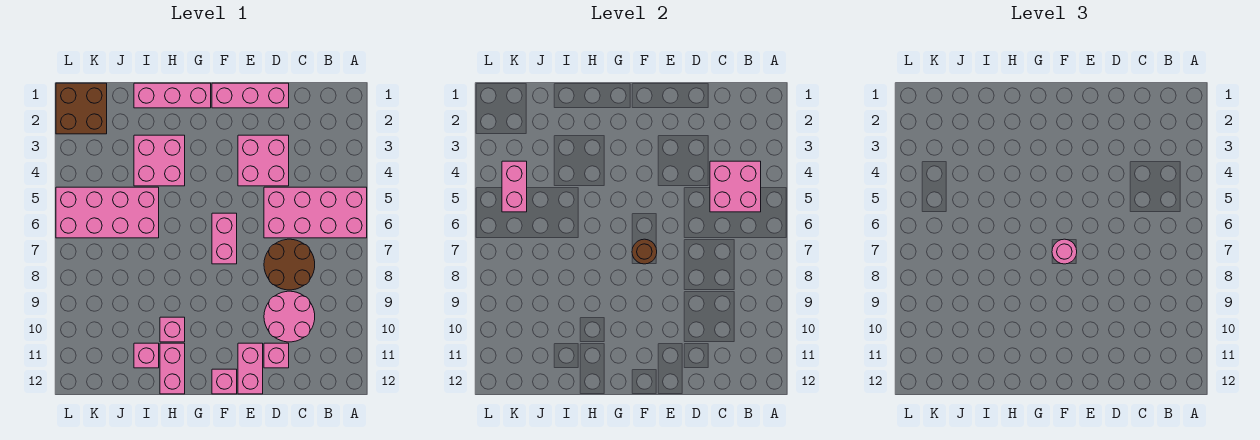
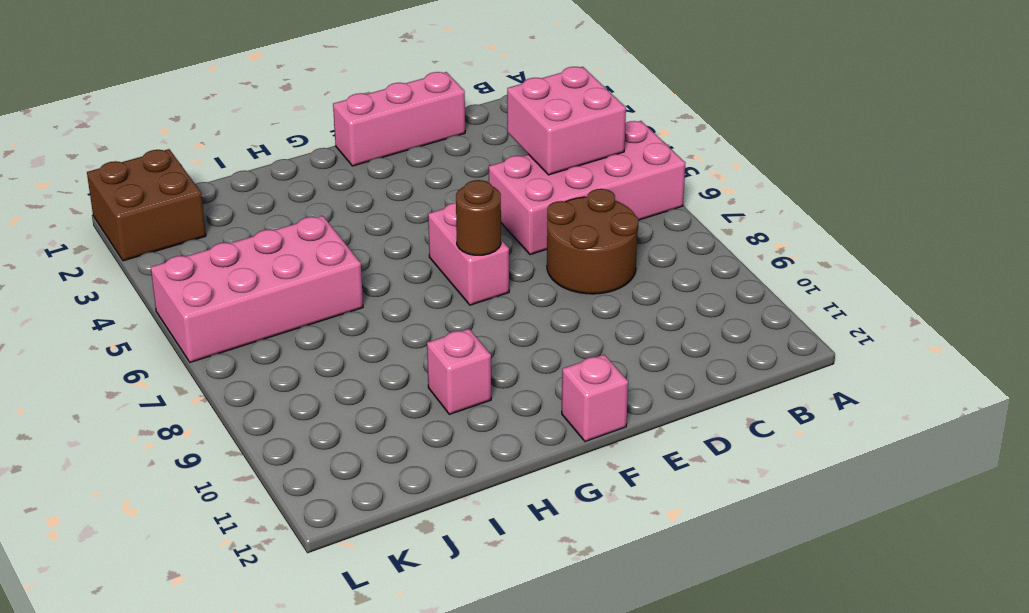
none -> pink 2x2 round brick [264,291,315,342]
none -> pink 2x2 brick [238,135,289,186]
none -> pink 1x1 brick [264,343,289,368]

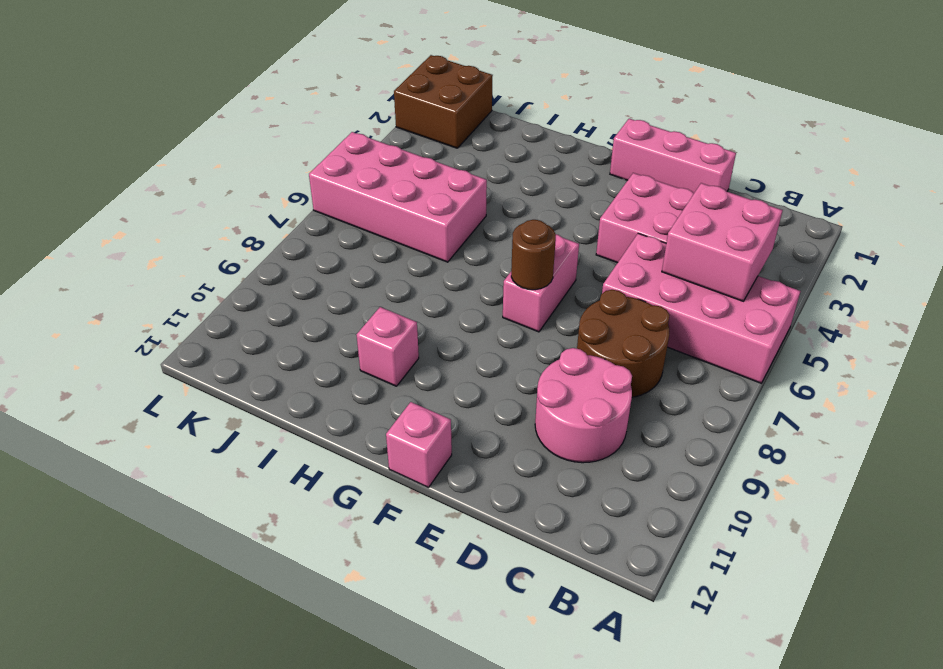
none -> pink 1x1 brick [264,343,289,368]
none -> pink 1x2 brick [238,343,263,394]
none -> pink 1x3 brick [134,83,211,108]

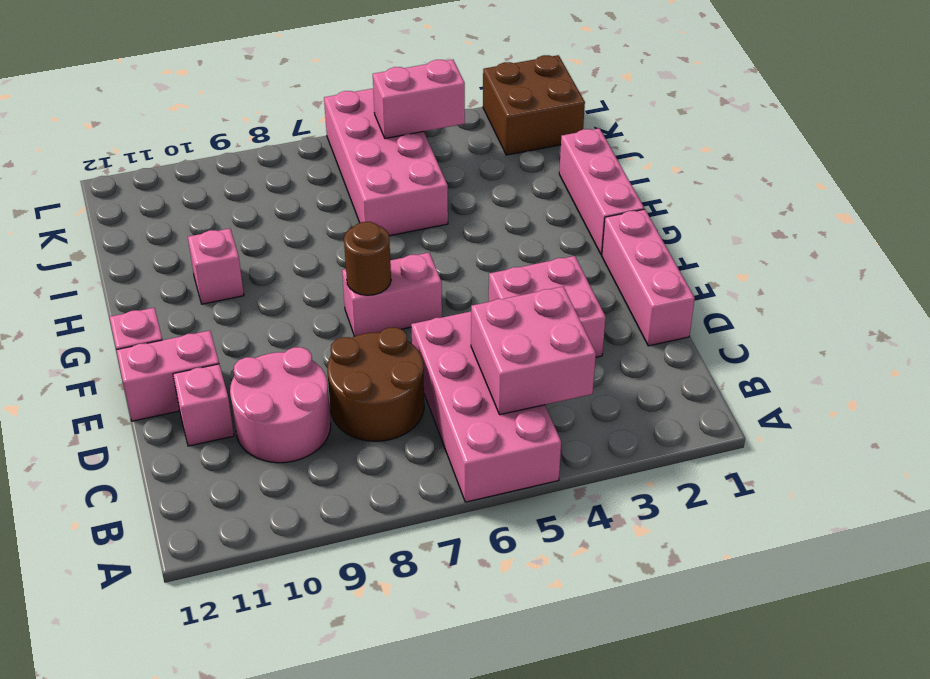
none -> pink 2x2 brick [134,135,185,186]
none -> pink 1x2 brick [160,343,185,394]
none -> pink 1x1 brick [134,343,159,368]

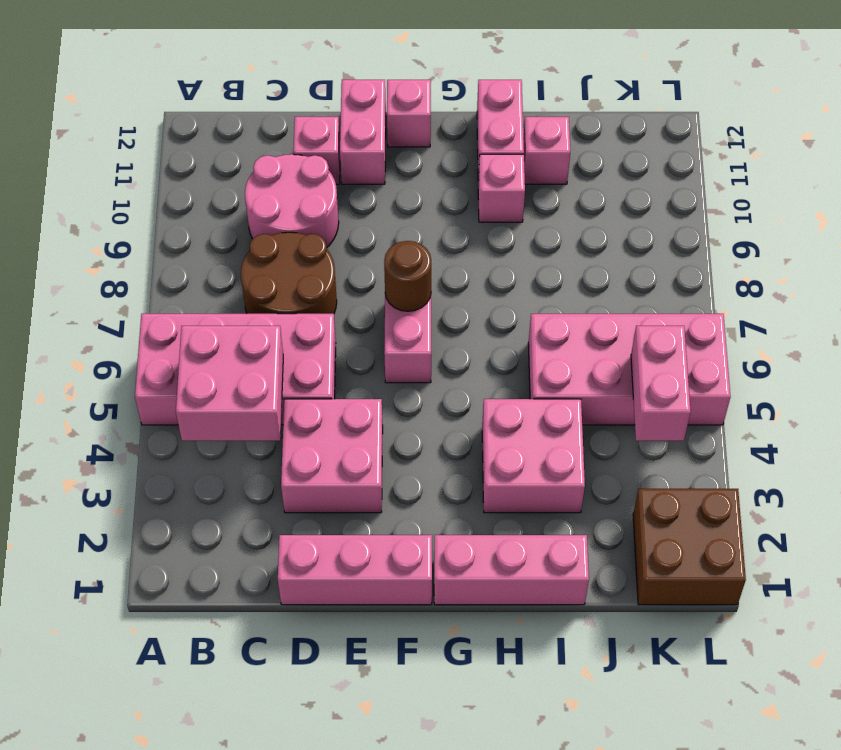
none -> pink 1x1 round brick [1052,239,1077,264]

